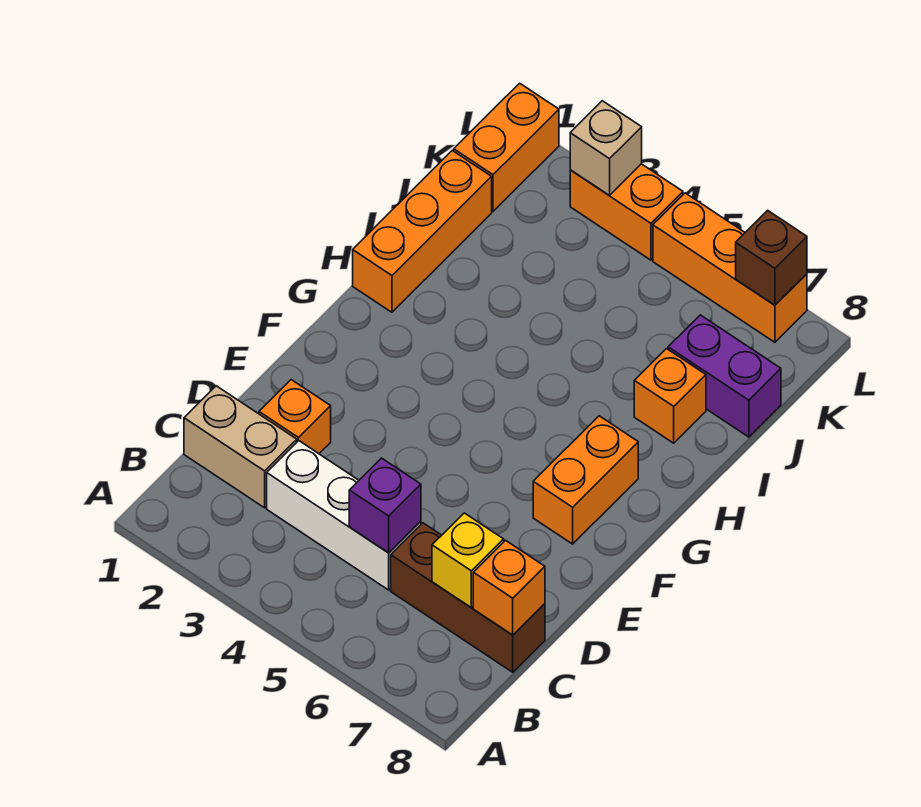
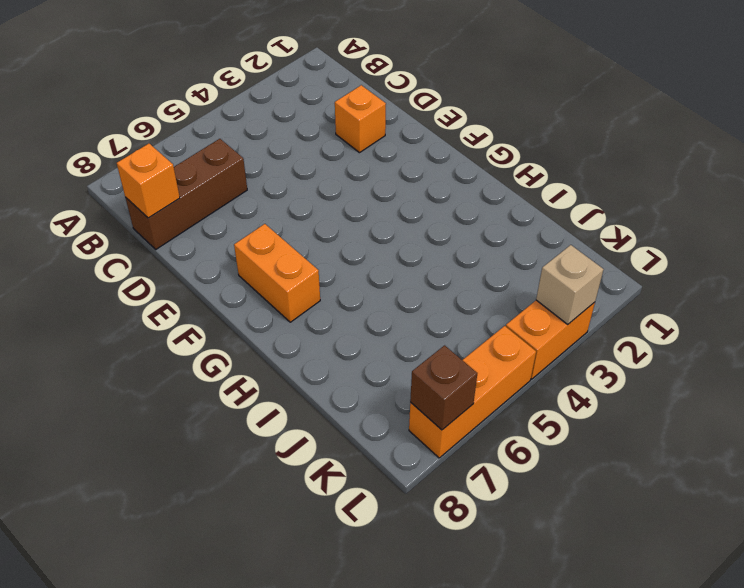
none -> tan 1x2 brick [184,386,297,508]
none -> white 1x3 brick [267,441,421,590]
none -> orange 1x3 brick [353,151,492,312]

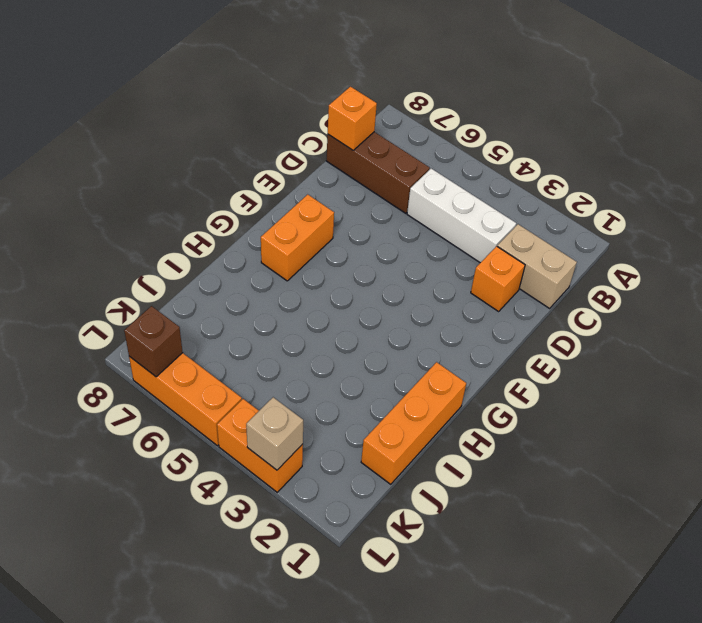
none -> orange 1x1 brick [634,349,706,443]
none -> purple 1x2 brick [668,315,781,437]
none -> orange 1x2 brick [454,83,559,211]

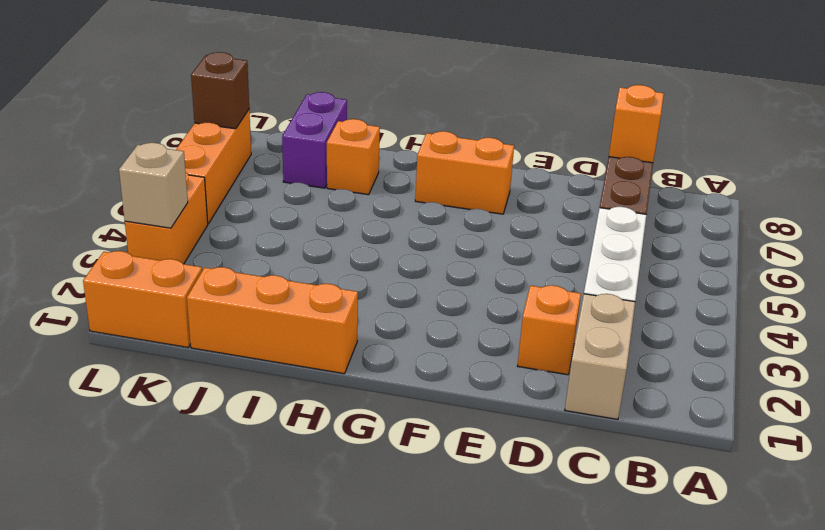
none -> purple 1x1 brick [349,458,421,553]
none -> yellow 1x1 brick [432,513,504,608]

